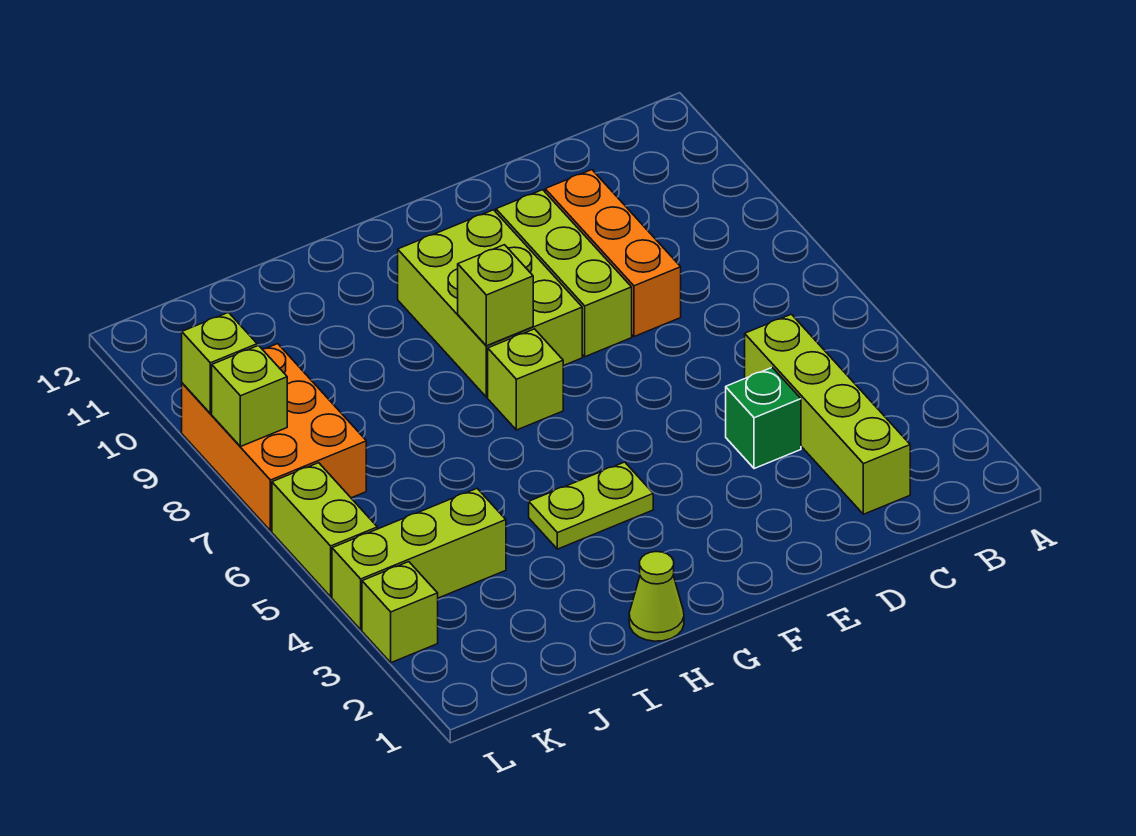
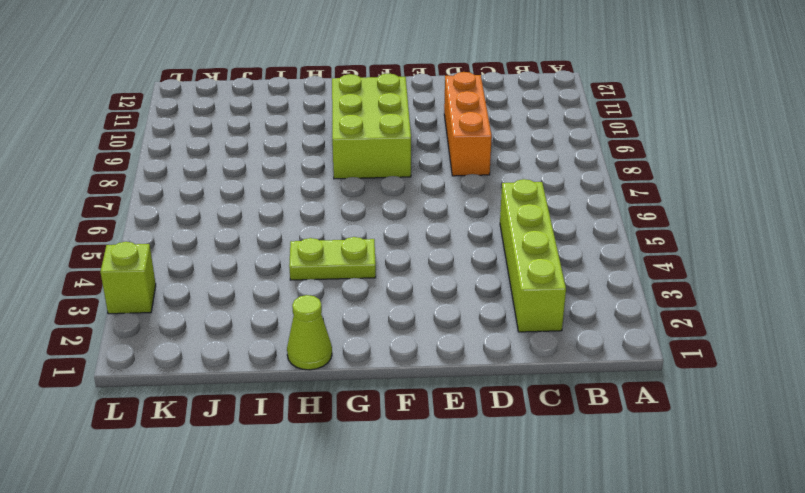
none -> green 1x1 brick [726,368,801,469]
none -> lime 1x3 brick [496,190,632,357]
none -> lime 1x1 brick [488,329,563,430]

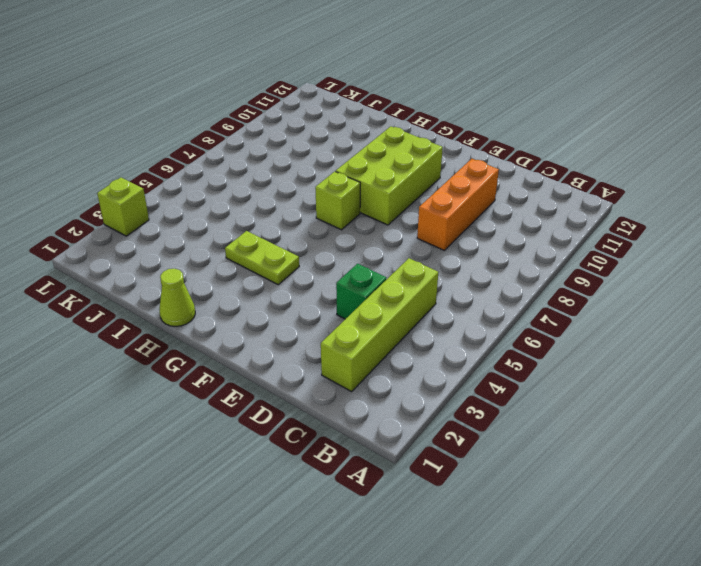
none -> lime 1x3 brick [496,190,632,357]
none -> lime 1x3 brick [332,489,506,630]
none -> orange 2x3 brick [182,344,366,531]

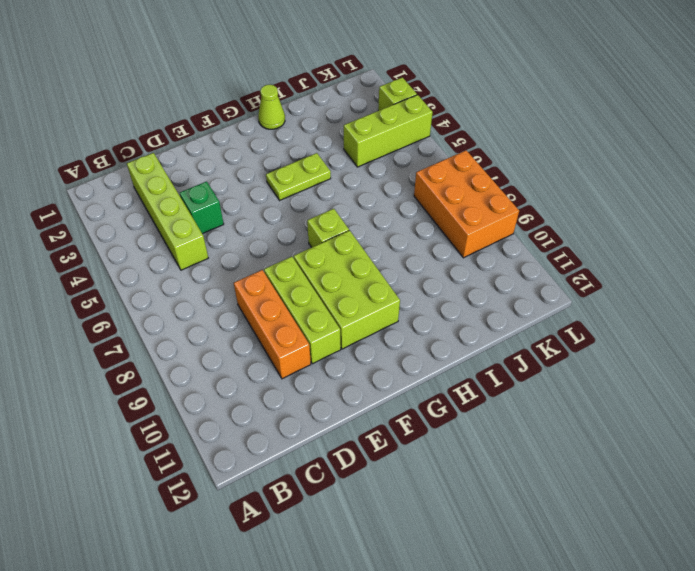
none -> lime 1x2 brick [272,463,377,597]
none -> lime 1x1 brick [458,245,533,346]
none -> lime 1x1 brick [212,346,287,447]

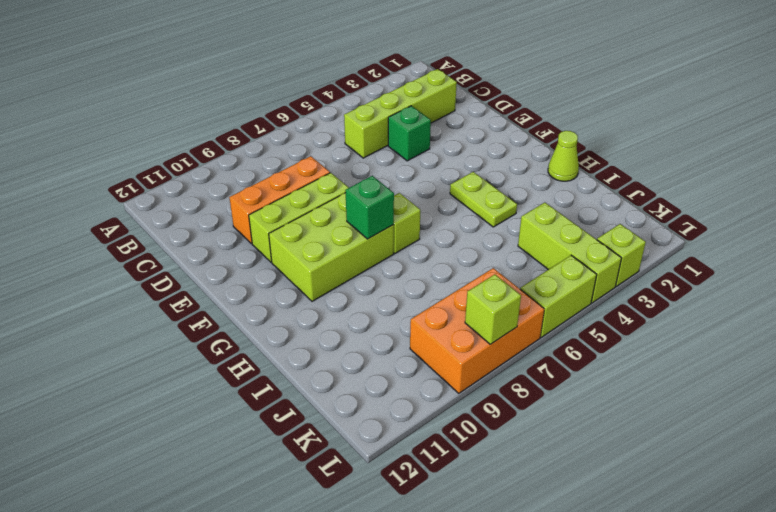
green 1x1 brick [345,176,394,239] -> lime 1x1 brick [458,245,533,346]
none -> lime 1x1 brick [182,313,257,414]

